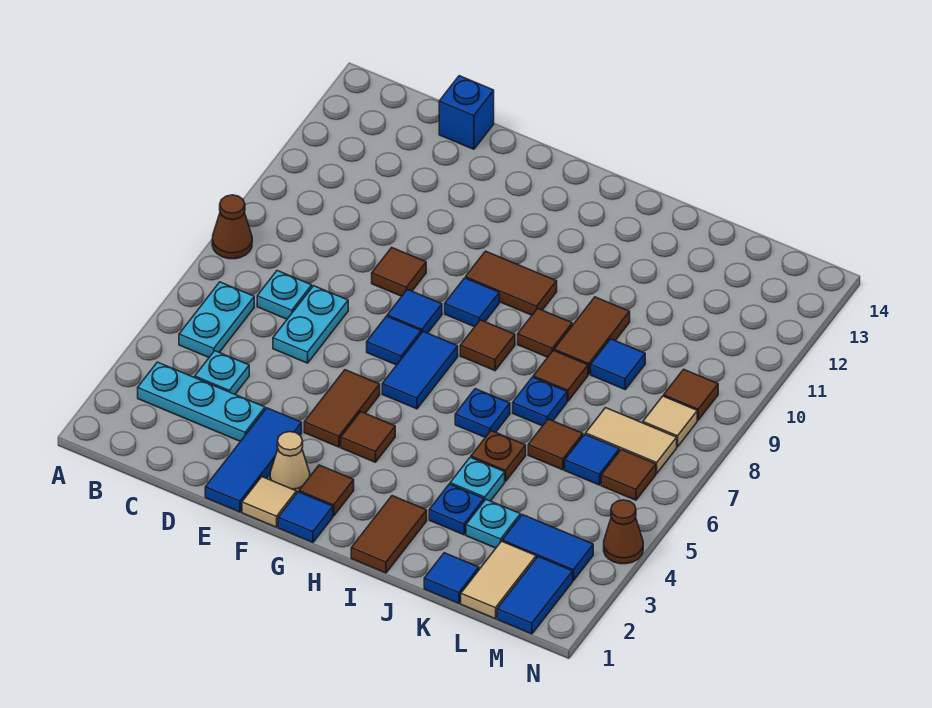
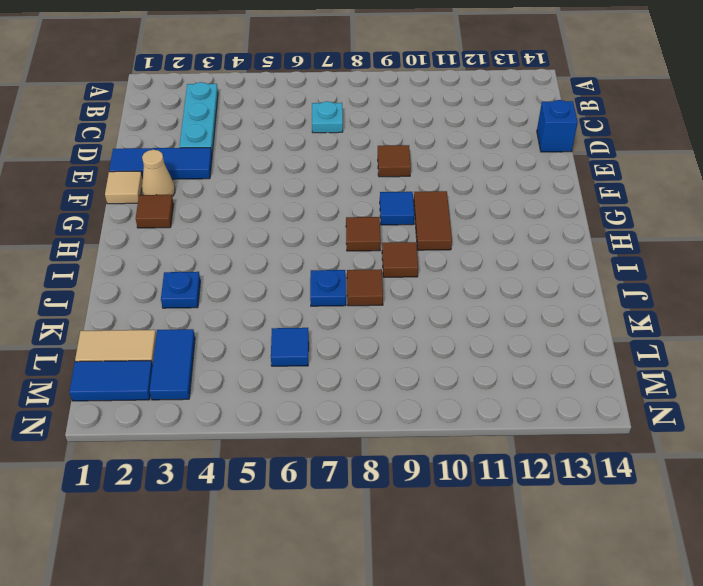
none -> brown 1x1 cone [212,195,252,259]
none -> cyan 1x2 plate [179,282,254,357]
none -> cyan 1x1 plate [195,351,249,394]
none -> cyan 1x2 plate [273,286,348,363]

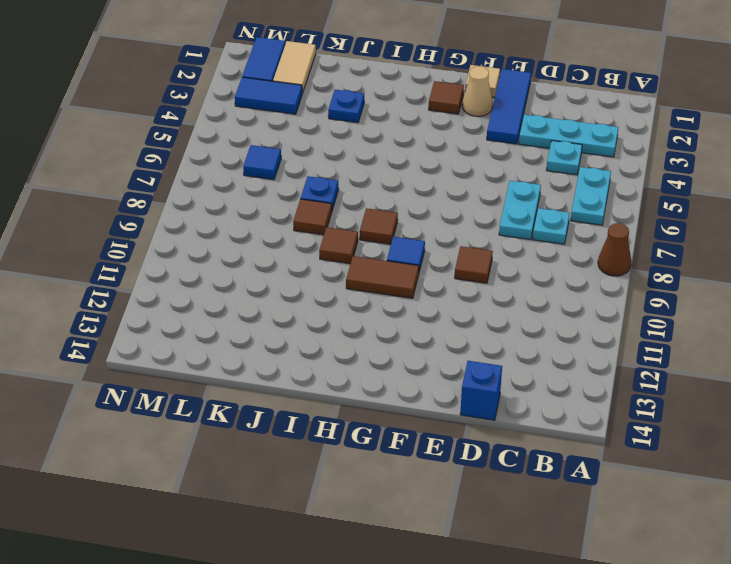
none -> brown 1x2 tile [304,370,380,447]
none -> blue 1x1 tile [367,316,421,365]
none -> blue 1x1 tile [387,289,442,333]
none -> blue 1x1 tile [278,492,333,542]

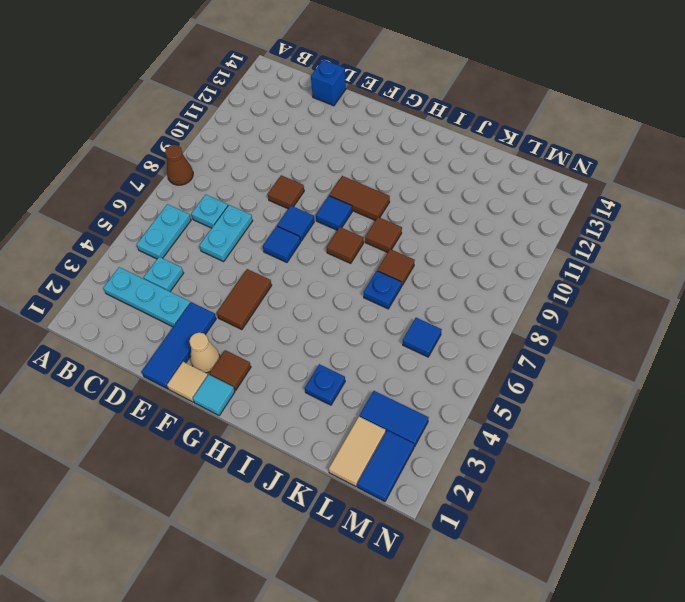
cyan 1x1 tile [193,375,235,415] -> blue 1x1 tile [278,492,333,542]
none -> brown 1x1 tile [341,412,395,462]
none -> blue 1x2 tile [382,332,458,409]
none -> brown 1x2 tile [351,496,427,573]
none -> blue 1x1 plate [455,389,510,437]

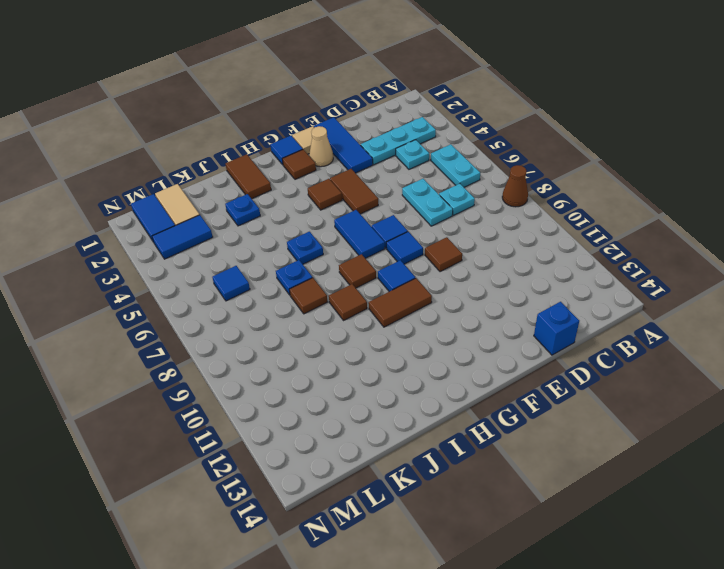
none -> cyan 1x1 plate [450,457,505,501]
none -> brown 1x1 plate [471,431,526,481]
none -> brown 1x2 tile [554,297,630,374]
none -> blue 1x1 tile [424,553,479,603]

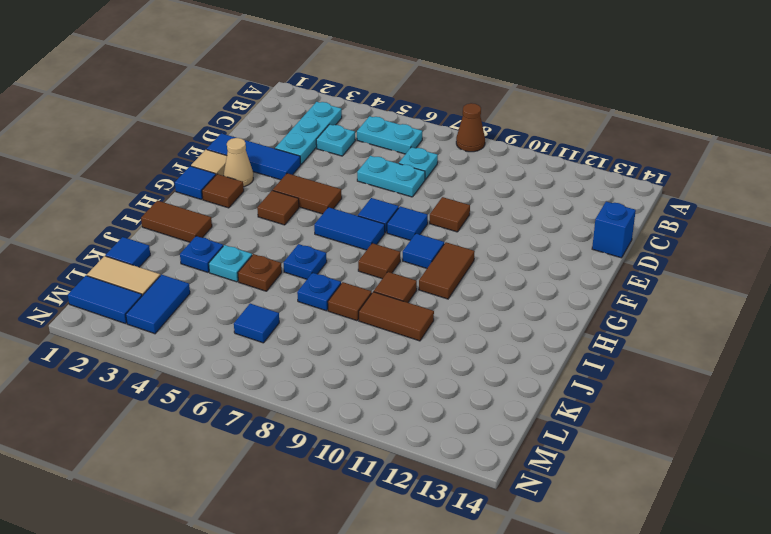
none -> cyan 1x1 plate [466,500,520,548]
none -> brown 1x1 tile [528,419,583,470]
none -> blue 1x1 tile [591,339,645,389]
none -> tan 1x2 tile [586,408,677,473]

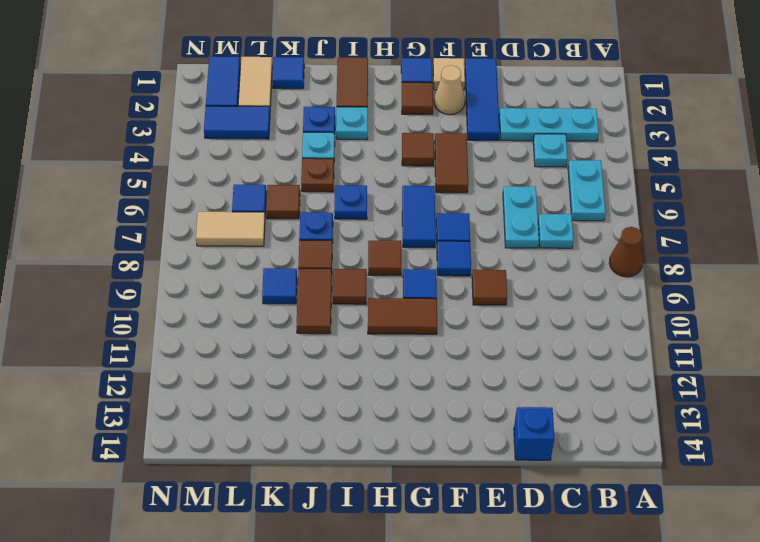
cyan 1x1 plate [336,107,368,140] -> cyan 1x1 plate moved to [466,500,520,548]
none -> brown 1x1 tile [601,450,656,500]
none -> tan 1x1 tile [643,396,697,447]
none -> brown 1x1 tile [664,369,718,420]
none -> brown 1x1 cone [604,500,643,564]

